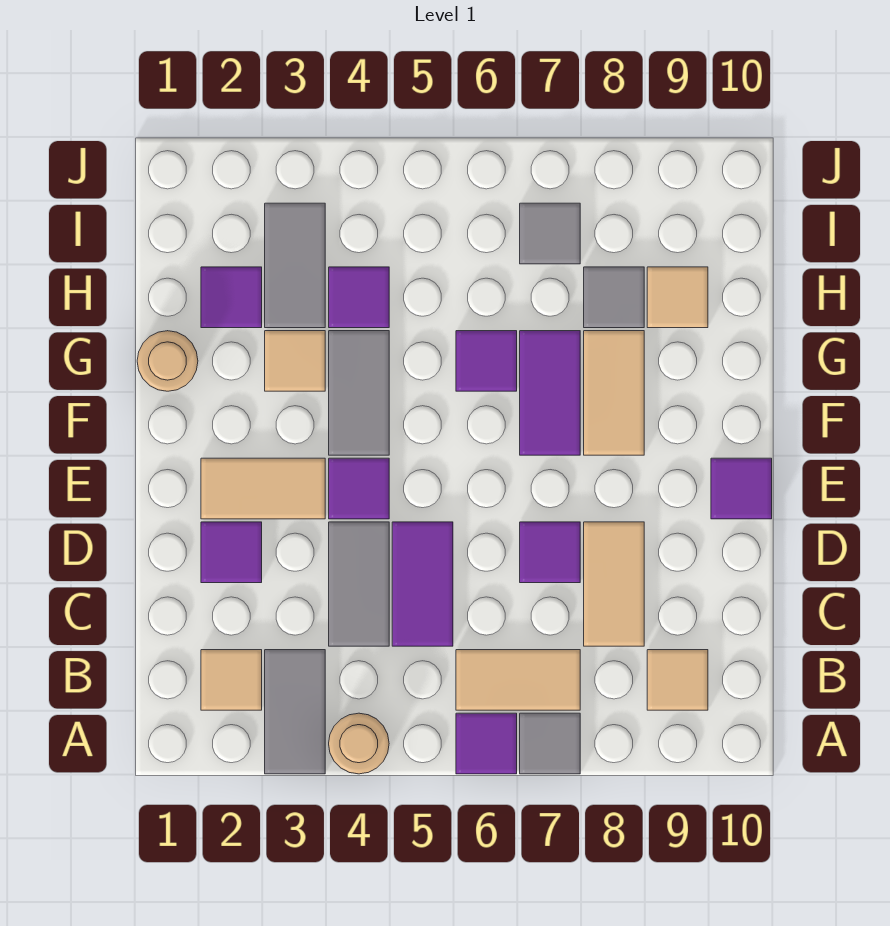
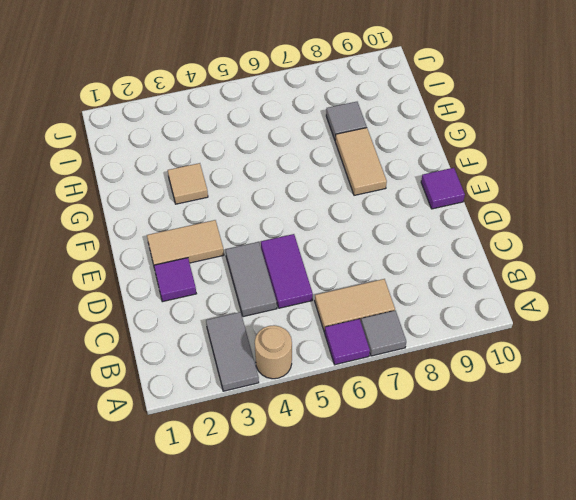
none -> tan 1x1 tile [201,650,262,710]
none -> tan 1x1 tile [647,650,708,710]
none -> tan 1x2 tile [584,522,644,646]

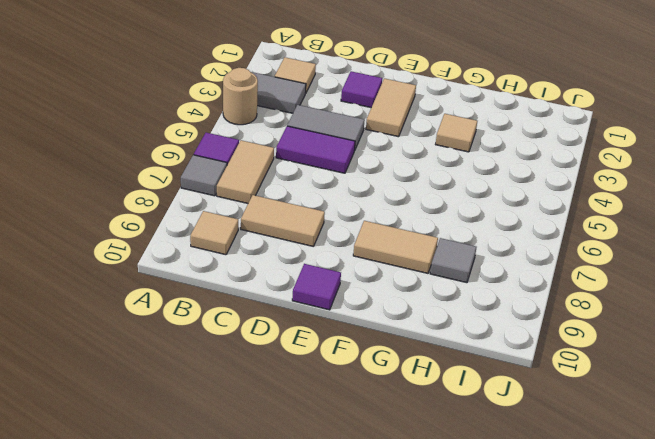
none -> purple 1x1 tile [520,522,580,583]
none -> purple 1x1 tile [329,458,389,519]
none -> grey 1x2 tile [329,331,389,455]

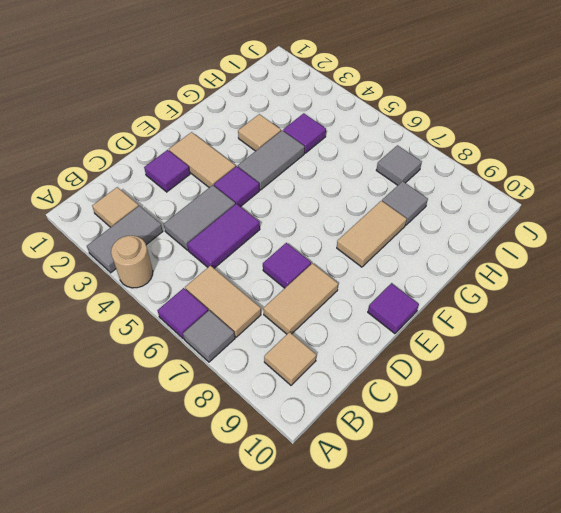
none -> purple 1x2 tile [520,331,580,455]
none -> tan 1x1 round brick [137,331,198,391]
none -> purple 1x1 tile [456,331,517,391]

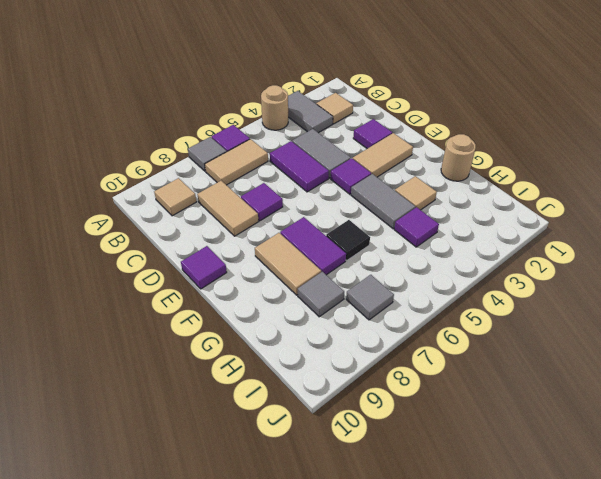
black 1x1 tile [326,220,370,261] -> purple 1x1 tile [456,331,517,391]
none -> purple 1x1 tile [201,267,262,328]
none -> grey 1x2 tile [265,203,325,328]
none -> tan 1x1 tile [647,267,708,328]

